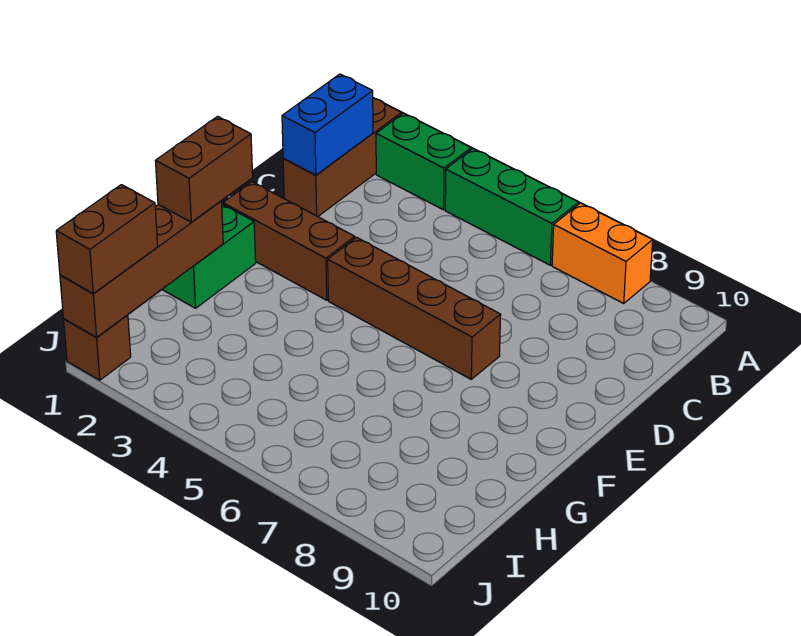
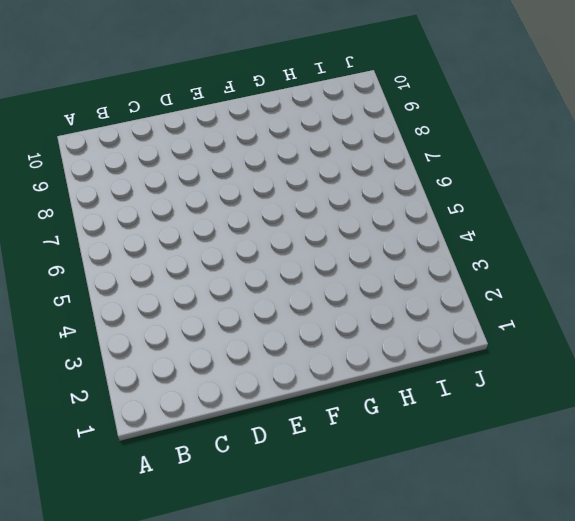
none -> brown 1x3 brick [283,98,402,217]
none -> green 1x2 brick [376,113,471,210]
none -> green 1x3 brick [445,149,579,265]

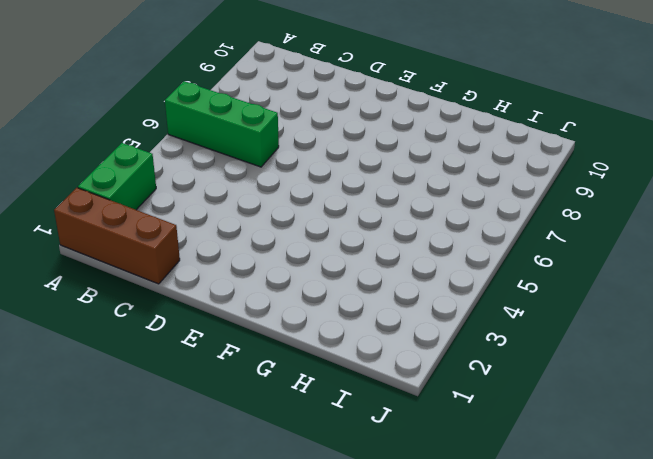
green 1x3 brick [165,81,279,167] -> green 1x3 brick turned to [445,149,579,265]
none -> orange 1x2 brick [552,203,653,303]
none -> brown 1x3 brick [223,182,355,300]
none -> brown 1x4 brick [328,237,501,379]

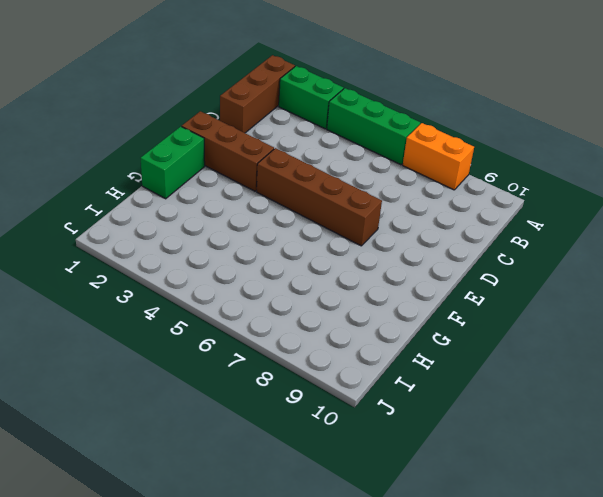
none -> brown 1x1 brick [64,315,131,380]
none -> blue 1x2 brick [282,74,373,175]
none -> brown 1x4 brick [60,201,223,337]

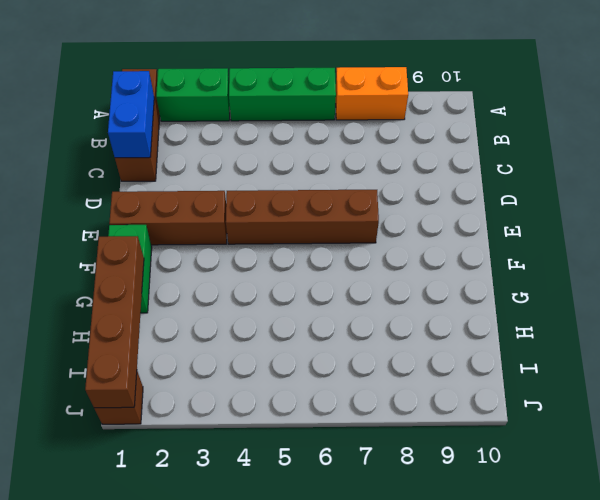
none -> brown 1x2 brick [155,116,253,222]
none -> brown 1x2 brick [56,185,158,293]

